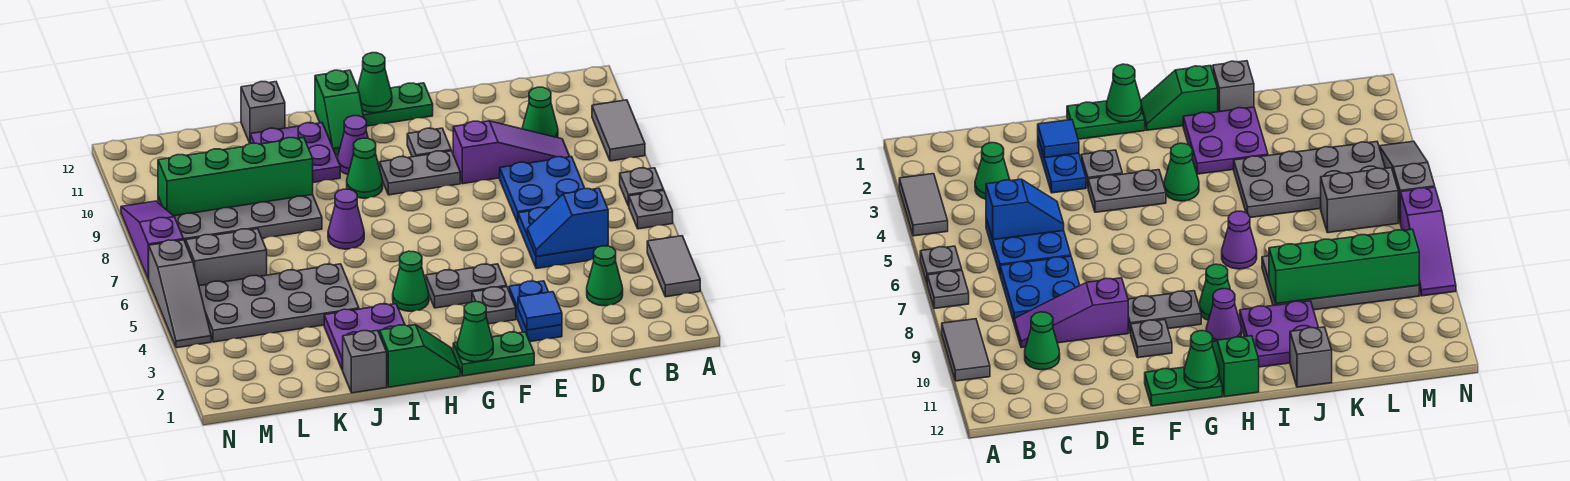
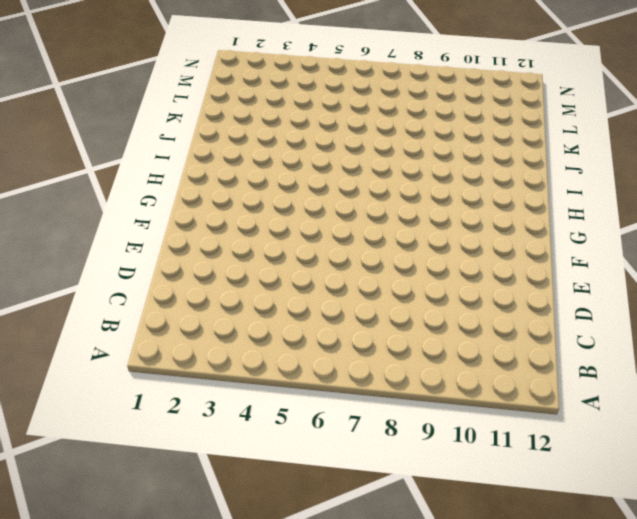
none -> grey 1x2 tile [647,236,700,297]
none -> grey 1x1 plate [629,190,673,229]
none -> grey 1x1 plate [620,168,664,206]
none -> grey 1x2 tile [592,100,645,161]

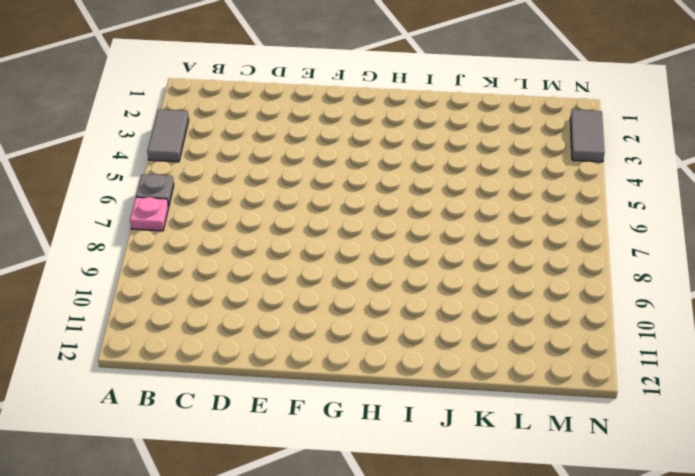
pink 1x1 plate [130,197,169,231] -> grey 1x1 plate [620,168,664,206]
grey 1x2 tile [570,110,605,162] -> grey 1x2 tile moved to [592,100,645,161]
none -> green 1x1 cone [587,246,623,306]
none -> blue 2x2 plate [518,208,597,269]
none -> blue 2x2 plate [500,157,585,223]
none -> purple 1x3 slope [453,121,570,184]

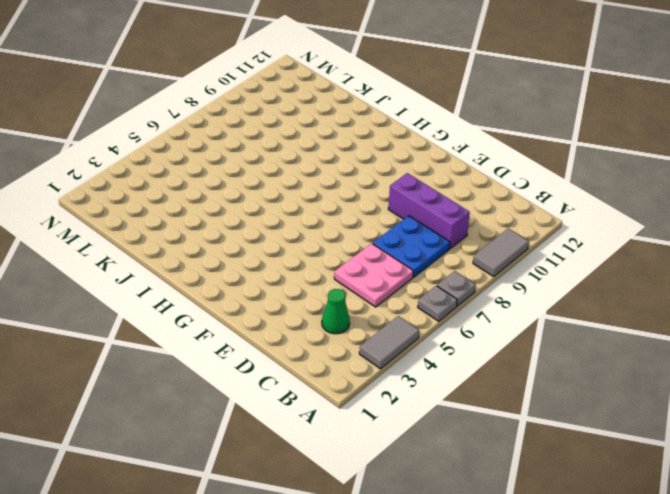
pink 2x2 plate [334,244,413,307] -> blue 2x2 plate [518,208,597,269]
purple 1x3 brick [388,173,470,249] -> purple 1x3 slope [453,121,570,184]
none -> green 1x1 cone [522,87,558,138]
none -> blue 1x2 plate [509,281,562,342]
none -> green 1x2 plate [453,332,534,376]
none -> grey 1x1 plate [472,287,516,324]

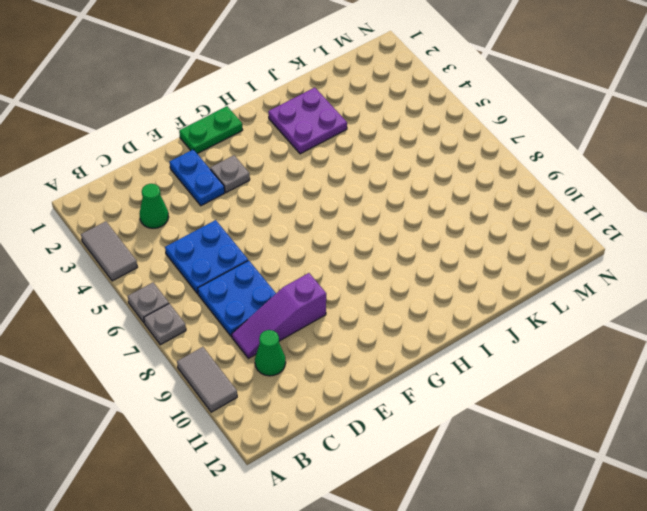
none -> grey 1x2 plate [426,264,507,308]
none -> grey 1x2 plate [380,151,460,195]
none -> grey 1x1 plate [407,128,451,157]
none -> green 1x2 plate [362,83,433,126]

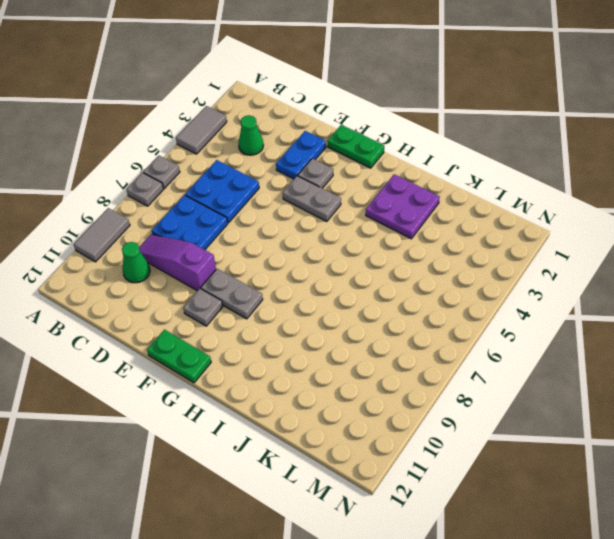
none -> green 1x2 slope [380,325,460,387]
none -> green 1x1 cone [393,251,429,311]
none -> green 1x1 cone [347,138,383,198]
none -> purple 1x1 cone [337,116,368,174]

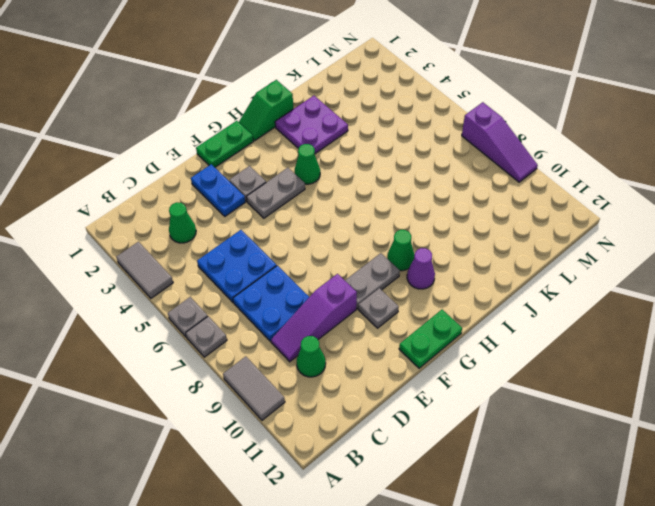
none -> green 1x2 slope [315,70,364,155]
none -> purple 1x1 cone [328,189,364,249]
none -> purple 2x2 plate [250,123,340,182]
none -> grey 1x1 brick [343,330,387,393]

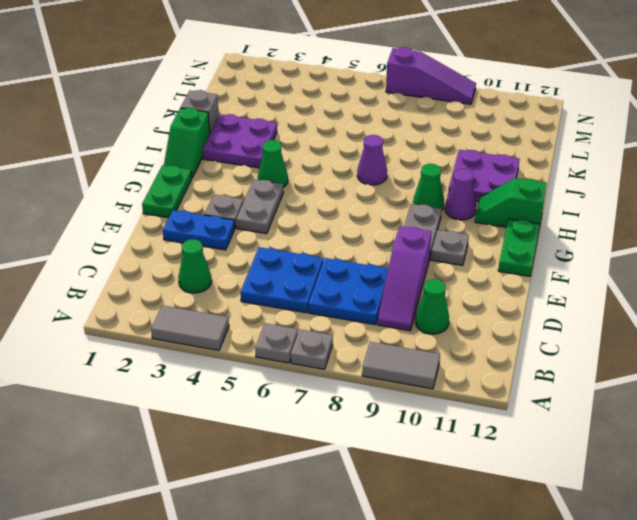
none -> grey 2x4 plate [199,264,359,342]
none -> grey 2x4 plate [158,195,322,243]
none -> grey 1x1 brick [241,82,285,143]
none -> grey 1x2 brick [186,229,267,286]

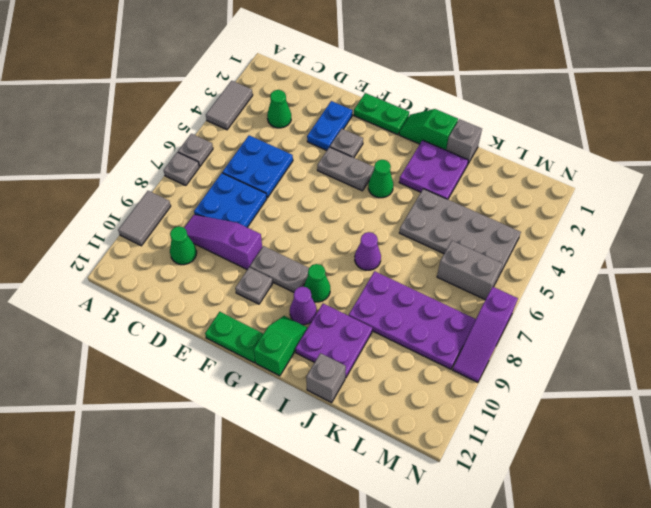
purple 2x4 plate [349,271,476,369] -> grey 2x4 plate [158,195,322,243]
none -> grey 1x3 slope [149,240,211,348]
none -> blue 1x2 slope [527,188,608,256]
none -> blue 1x1 tile [518,292,562,330]
none -> green 1x1 cone [457,302,493,362]

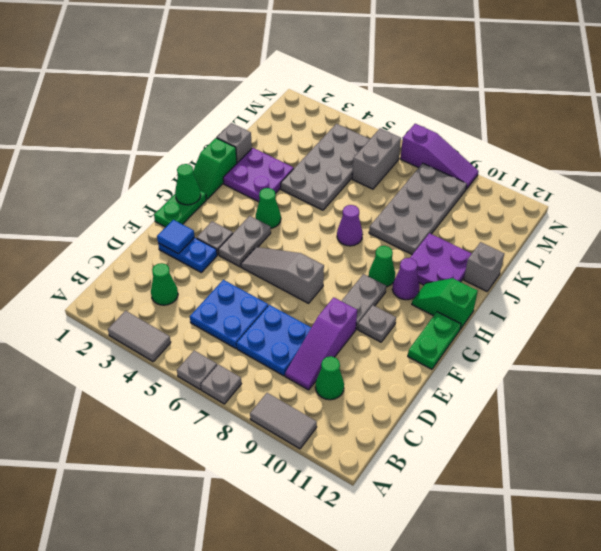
grey 1x3 slope [241,247,324,303] -> grey 1x3 slope moved to [149,240,211,348]
none -> blue 1x2 slope [527,188,608,256]
none -> green 1x1 cone [358,53,392,113]
none -> green 1x4 brick [158,137,313,216]

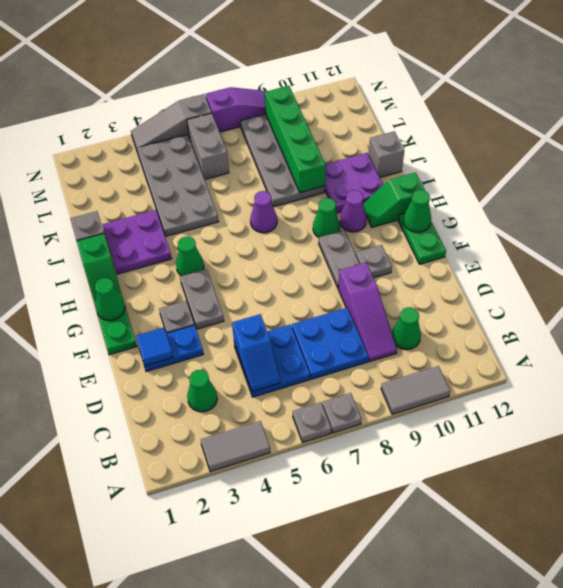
blue 1x2 slope [232,314,280,392] -> blue 1x2 slope turned to [527,188,608,256]

